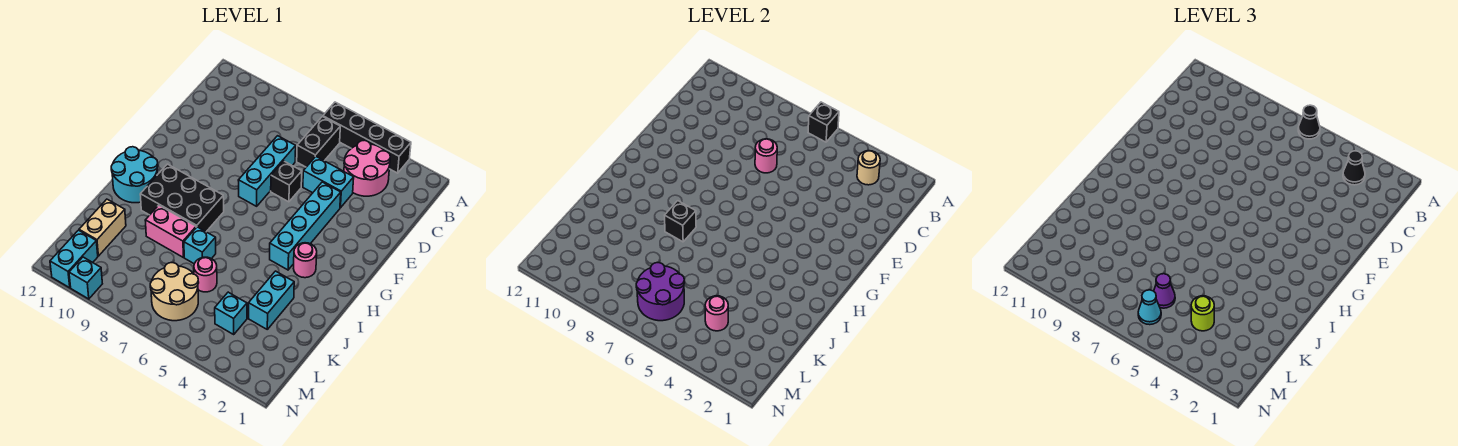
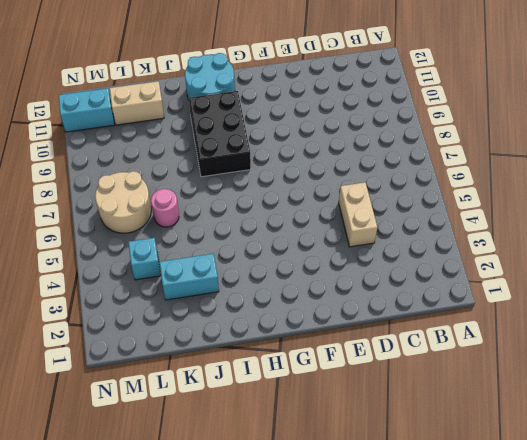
tan 1x2 brick [339,182,378,247] -> cyan 1x2 brick [303,157,354,208]
none -> black 1x4 brick [323,102,411,173]
none -> pink 2x2 round brick [344,140,390,196]
none -> black 1x2 brick [297,117,340,167]
none -> cyan 1x3 brick [238,136,296,206]

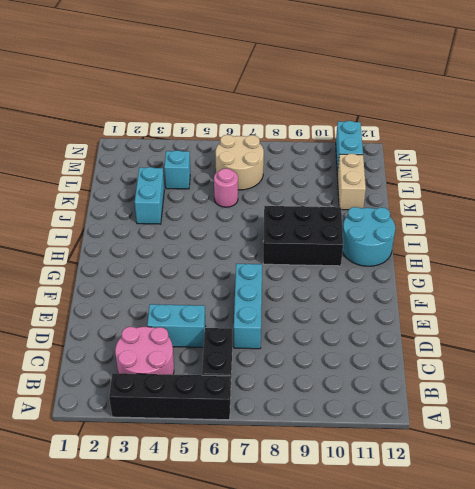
none -> cyan 1x4 brick [270,182,341,270]
none -> black 1x1 brick [271,161,302,202]
none -> pink 1x1 round brick [294,243,317,278]
none -> cyan 1x1 brick [184,227,216,264]

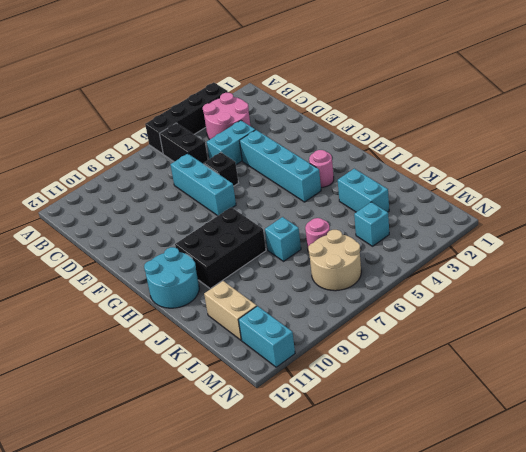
none -> pink 1x2 brick [145,205,196,258]
none -> cyan 1x1 brick [69,257,102,299]
none -> black 1x1 brick [808,102,839,142]
none -> tan 1x1 round brick [857,151,880,185]

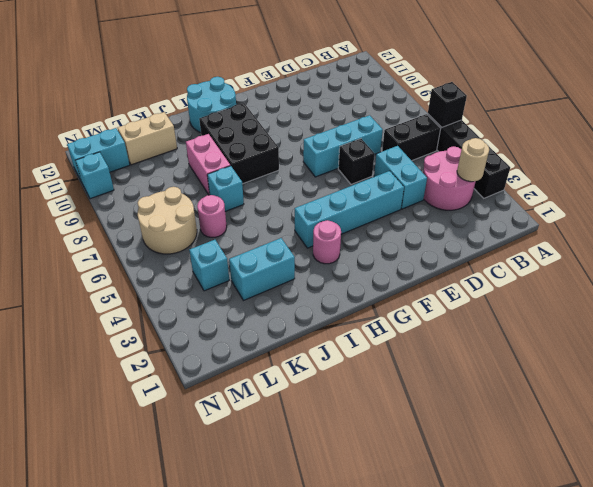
none -> pink 1x1 round brick [755,139,777,173]
none -> black 1x1 brick [665,201,696,242]
none -> pink 1x1 round brick [705,296,728,331]
none -> purple 2x2 round brick [636,263,685,321]

